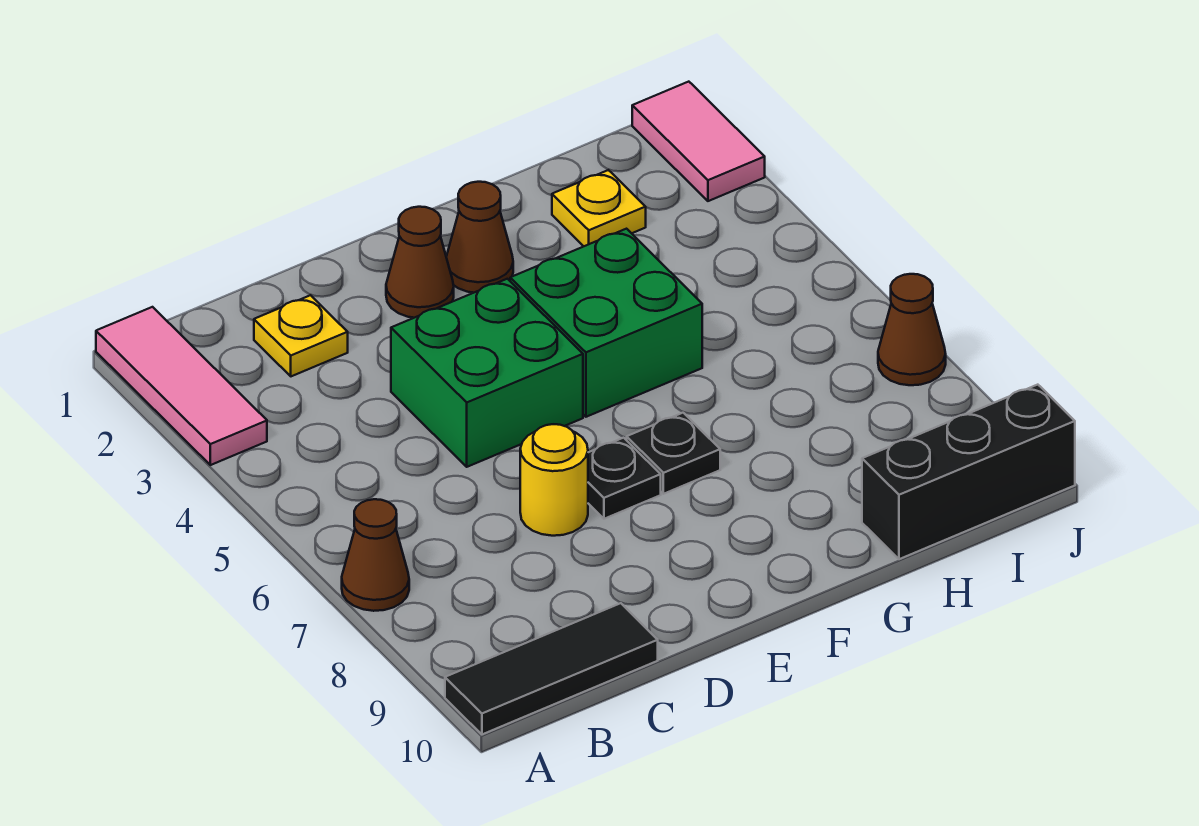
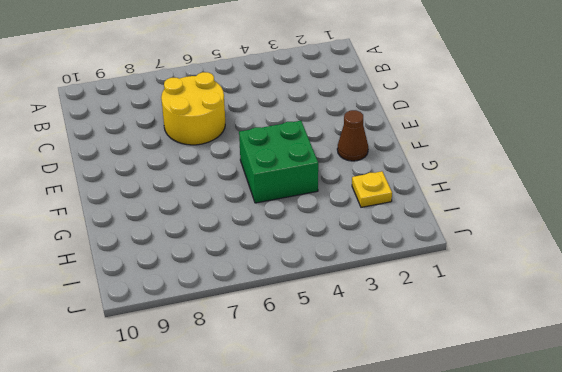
yellow 2x2 round brick [161,72,225,145] -> yellow 1x1 round brick [520,424,588,536]
none -> pink 1x3 tile [96,307,267,465]
none -> brown 1x1 cone [342,499,409,611]
none -> black 1x3 tile [445,603,658,734]

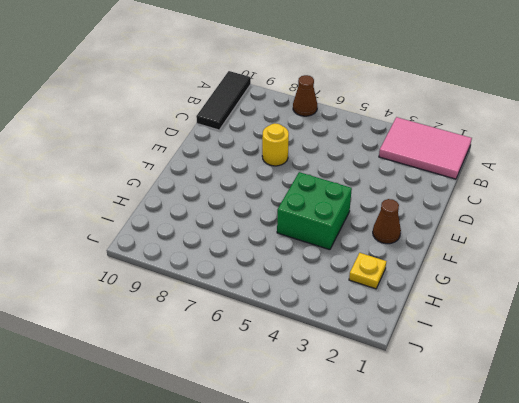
pink 2x3 tile [379,117,472,179] -> pink 1x3 tile [96,307,267,465]
none -> yellow 1x1 plate [254,295,348,376]
none -> green 2x2 brick [391,279,583,467]
none -> brown 1x1 cone [386,207,454,318]

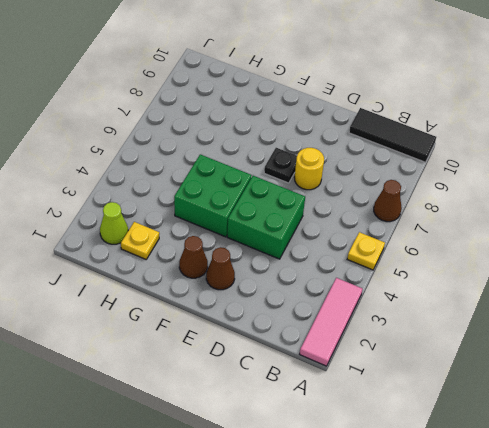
yellow 1x1 plate [347,232,385,270] -> yellow 1x1 plate moved to [254,295,348,376]
lime 1x1 cone [100,202,128,244] -> none
none -> black 1x1 plate [627,413,720,494]
none -> black 1x3 brick [862,385,1075,559]
none -> pink 1x2 tile [632,82,765,201]

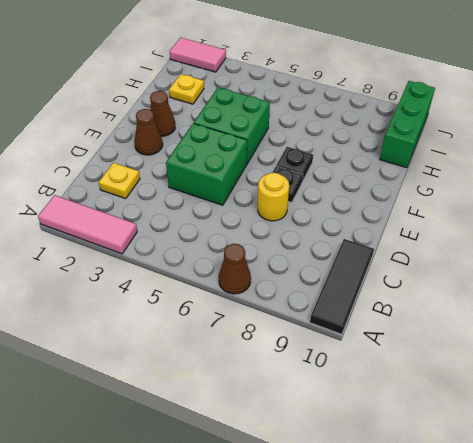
green 1x3 brick [380,81,435,168] -> black 1x3 brick [862,385,1075,559]
none -> brown 1x1 cone [878,274,946,385]

